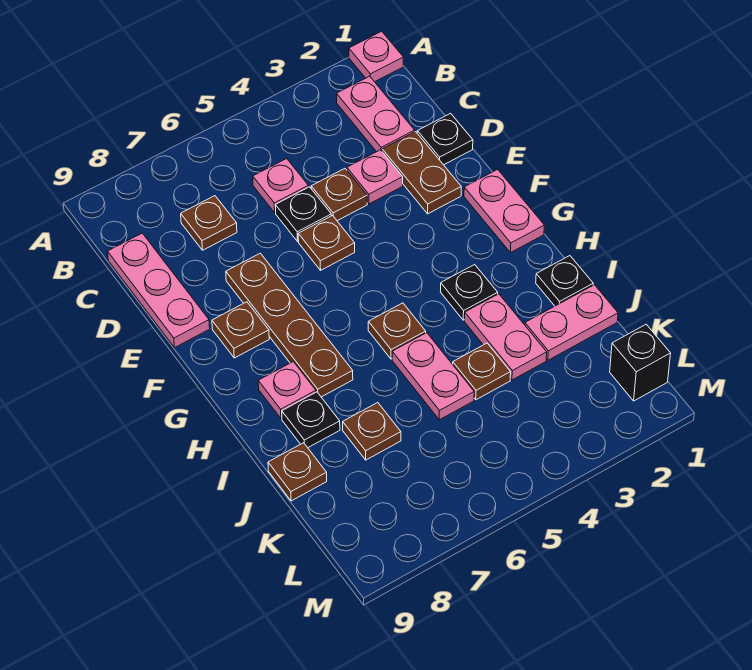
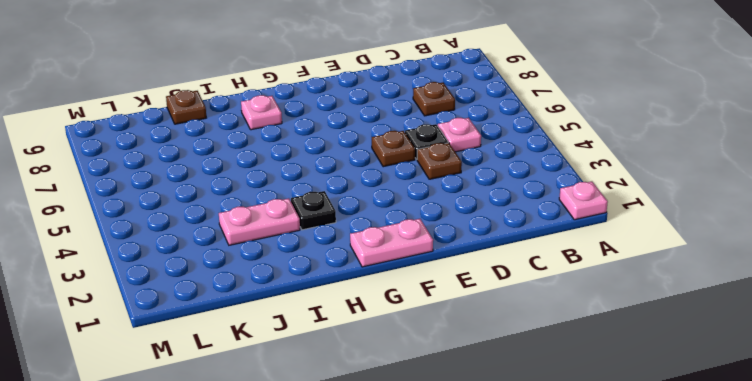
none -> pink 1x2 plate [337,76,415,152]
none -> pink 1x3 plate [108,233,210,348]
none -> black 1x1 plate [417,113,473,165]

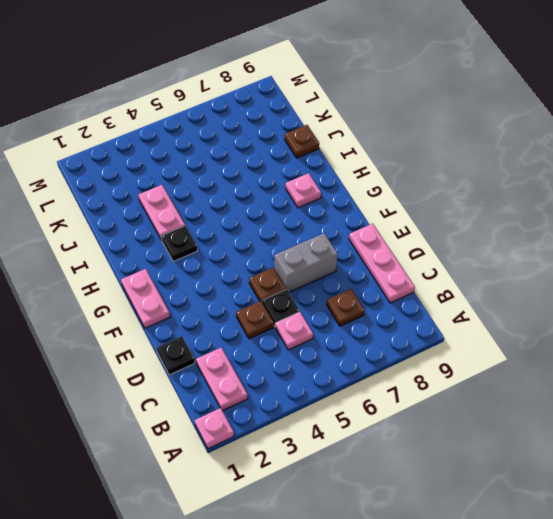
grey 1x2 brick [275,233,338,292] -> brown 1x4 plate [226,253,353,397]
none -> brown 1x2 plate [382,132,461,214]
none -> pink 1x1 plate [347,150,403,204]
none -> brown 1x1 plate [212,302,269,358]

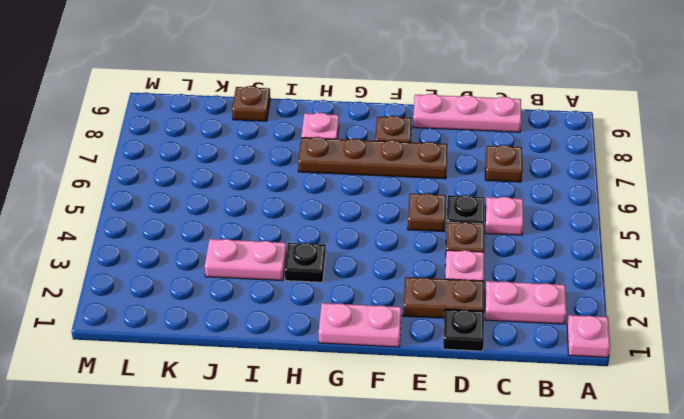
none -> brown 1x1 plate [368,303,426,359]
none -> black 1x1 plate [536,256,593,306]
none -> pink 1x2 plate [392,333,474,420]

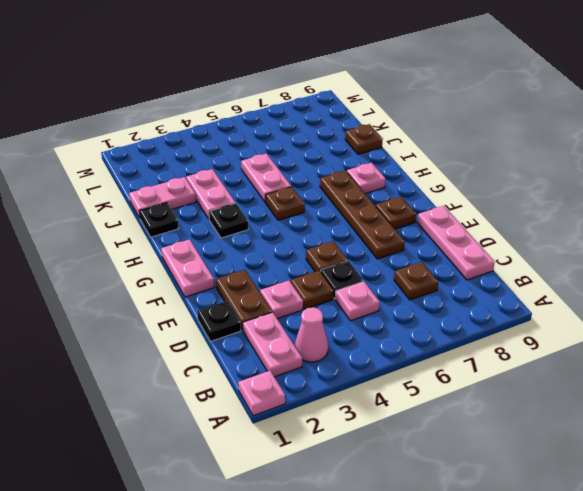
pink 1x1 cone [295,307,328,362] -> none
none -> black 1x1 plate [282,392,340,448]
none -> brown 1x1 plate [453,343,511,400]
none -> brown 1x1 plate [343,403,401,460]

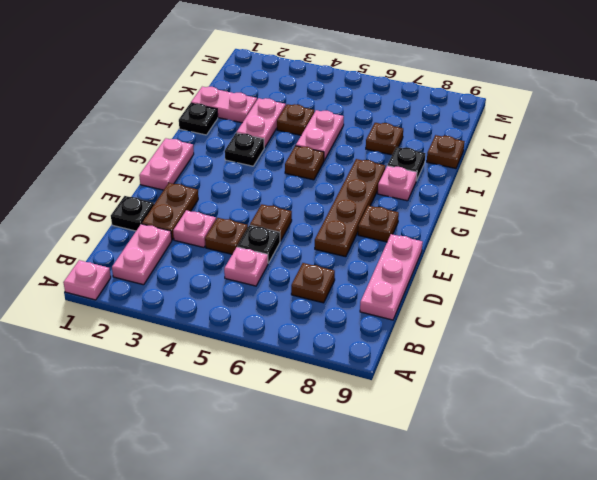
none -> black 1x1 brick [610,324,671,401]

